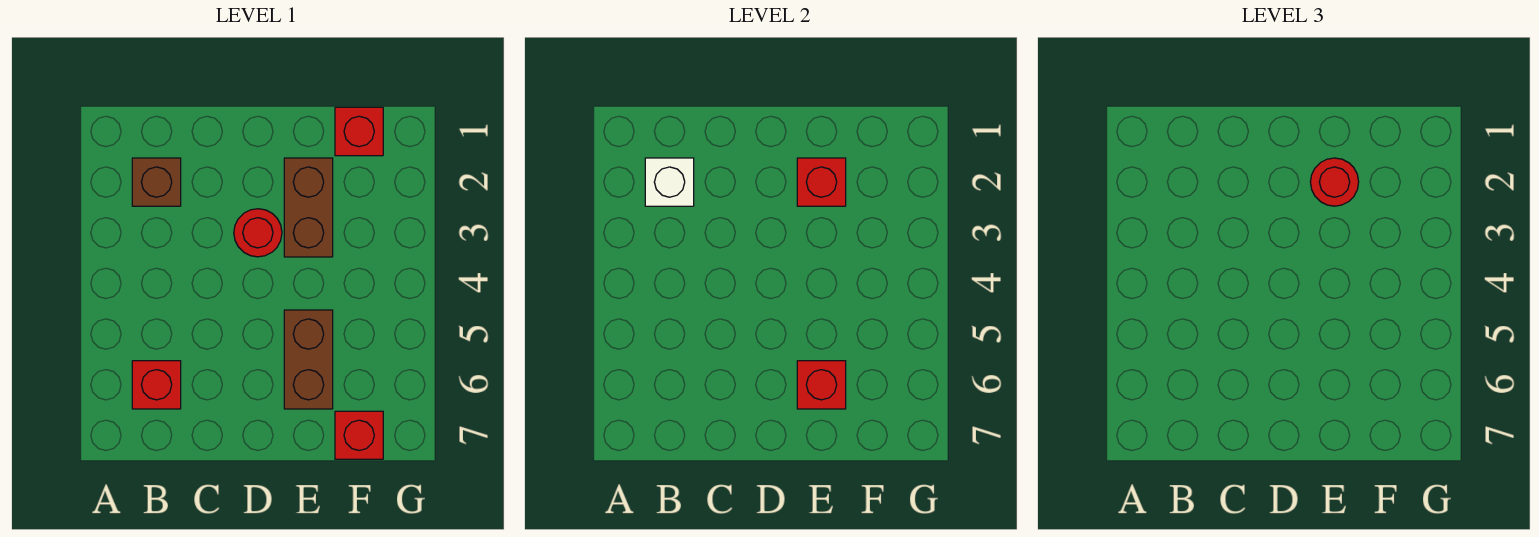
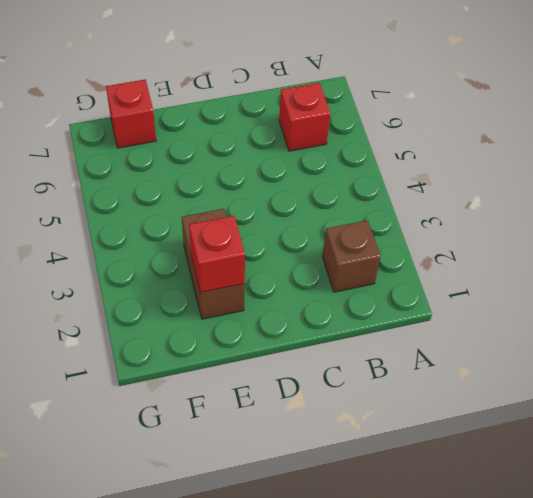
none -> red 1x1 round brick [234,209,282,257]
none -> brown 1x2 brick [284,310,333,409]

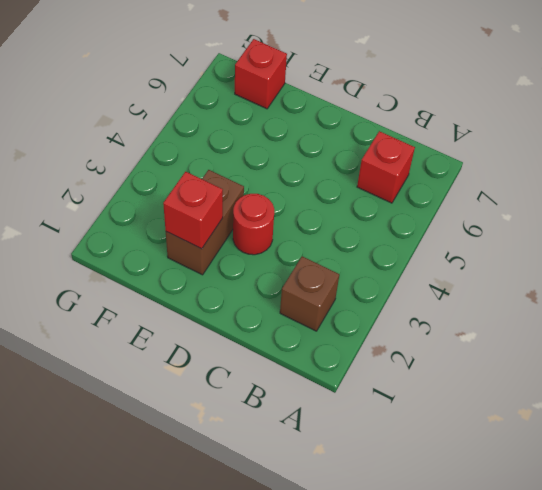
none -> brown 1x2 brick [284,310,333,409]
none -> red 1x1 brick [335,107,383,156]

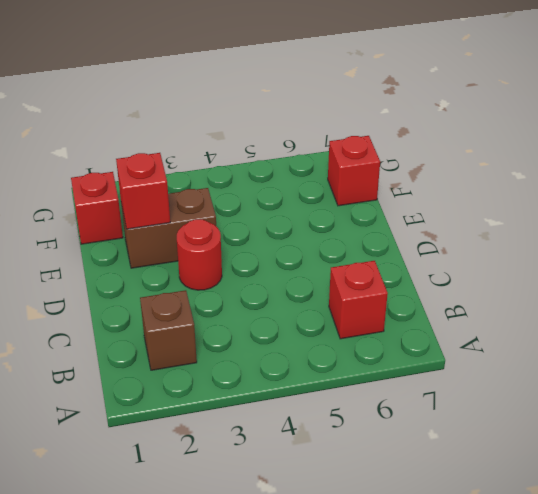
none -> brown 1x2 brick [284,310,333,409]
none -> white 1x1 brick [645,158,694,206]

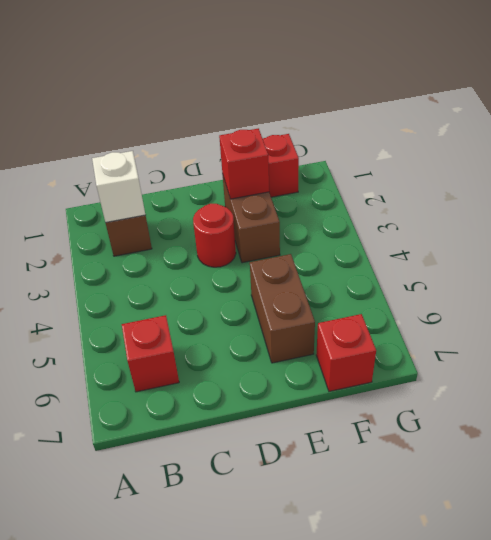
none -> red 1x1 brick [797,361,846,409]
none -> red 1x1 round brick [1310,158,1359,206]

